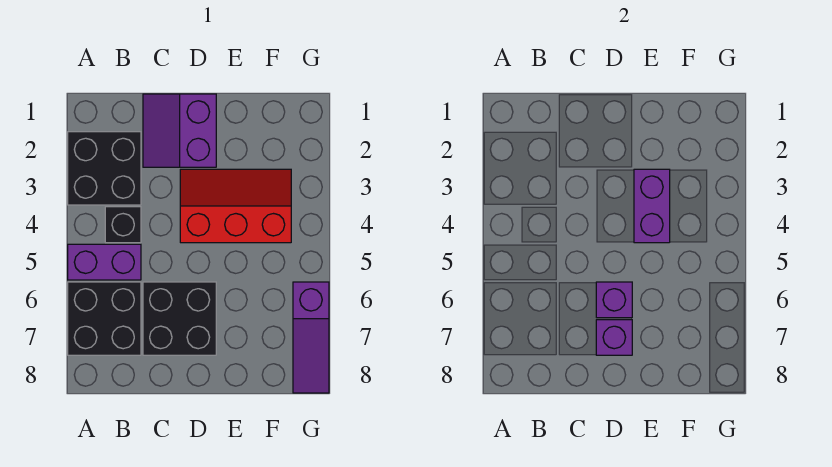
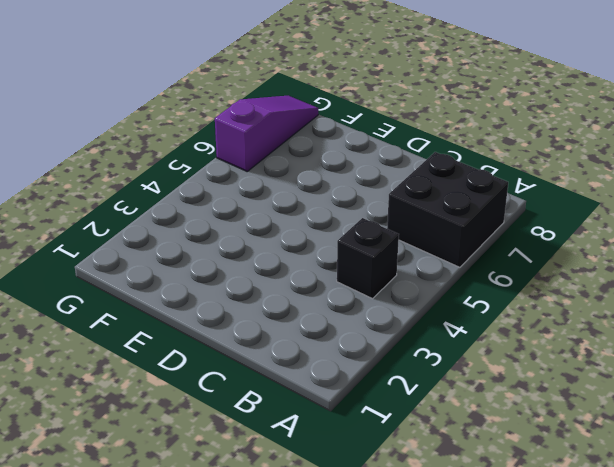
none -> black 2x2 brick [68,132,141,205]
none -> purple 1x2 brick [68,244,141,280]

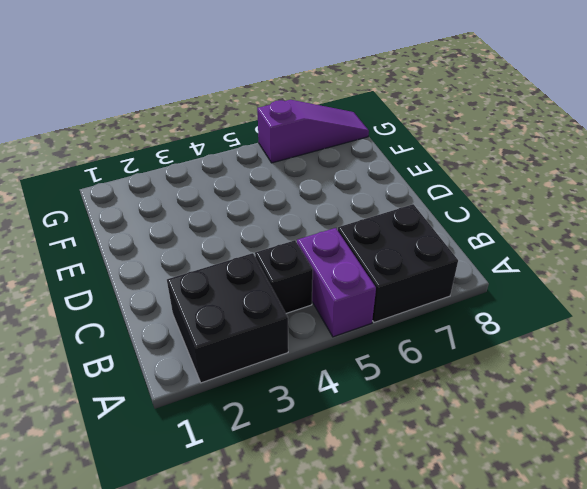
none -> purple 2x2 slope [143,94,216,167]
none -> black 2x2 brick [143,282,216,355]

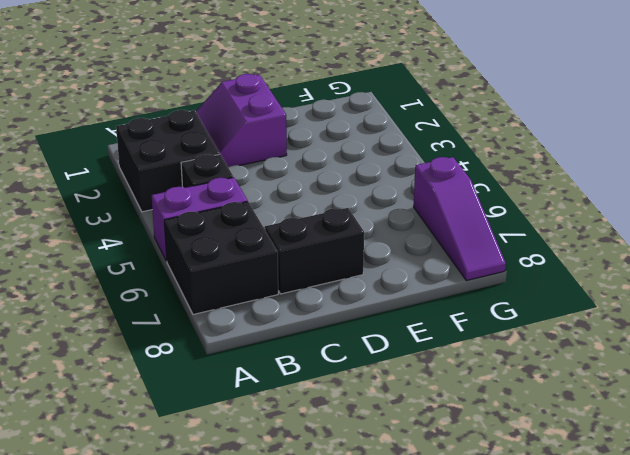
black 1x2 brick [265,208,364,294] -> black 2x2 brick [143,282,216,355]
none -> red 2x3 slope [180,169,291,243]
none -> purple 1x1 brick [596,282,632,318]

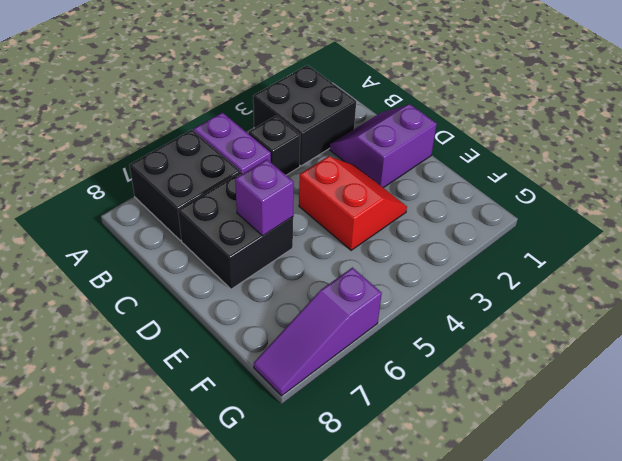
red 2x2 slope [299,156,407,250] -> red 2x3 slope [180,169,291,243]
none -> purple 1x1 brick [596,320,632,355]
none -> purple 1x2 brick [634,169,670,243]

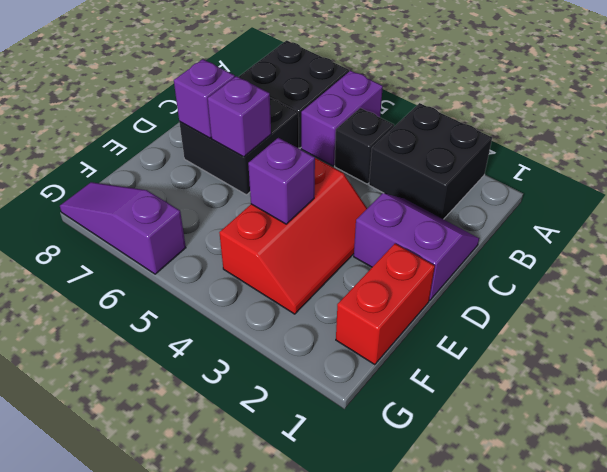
red 1x2 brick [336,244,435,365] -> none
purple 1x1 brick [248,138,315,224] -> purple 1x2 brick [634,169,670,243]

